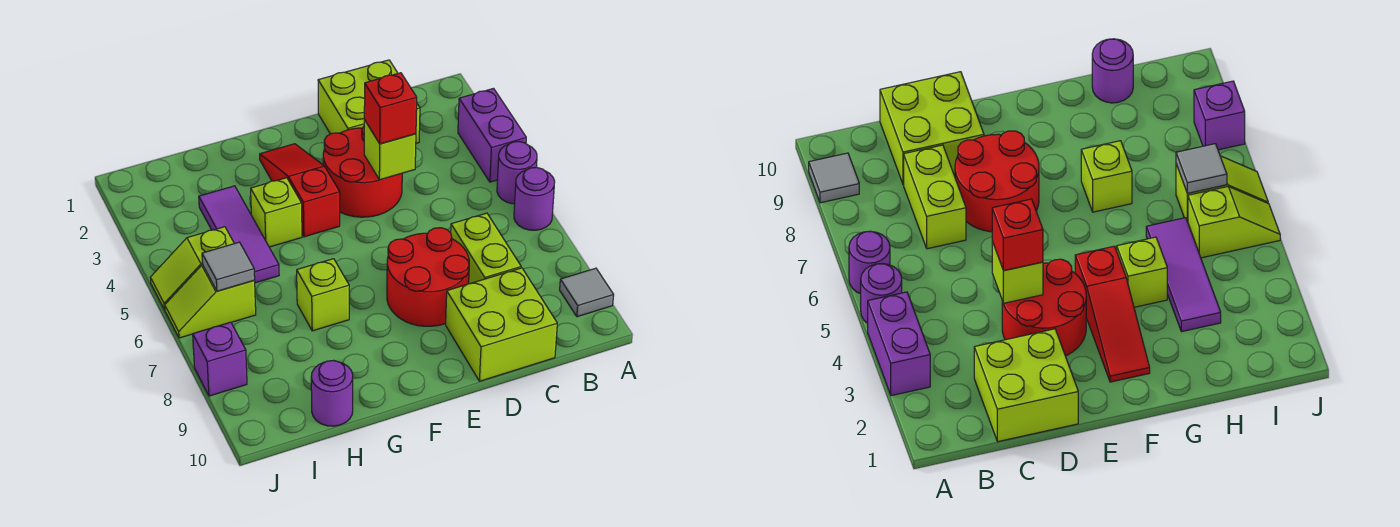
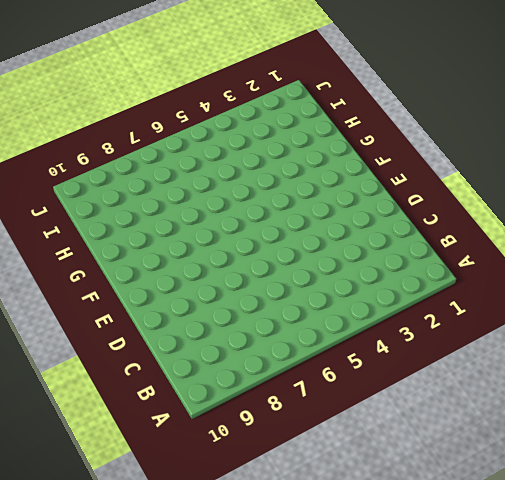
none -> purple 1x2 brick [458,89,526,182]
none -> purple 1x1 round brick [497,142,537,204]
none -> purple 1x1 round brick [514,167,555,230]

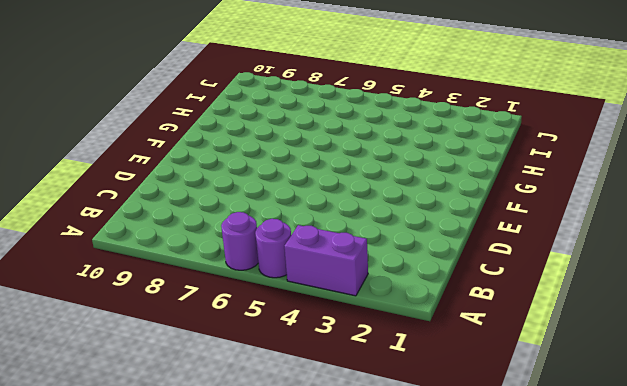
none -> grey 1x1 tile [560,268,614,317]
none -> lime 2x2 brick [318,60,420,143]
none -> lime 1x2 brick [451,213,521,284]

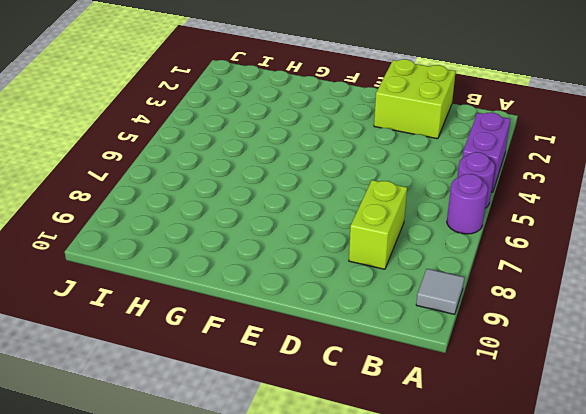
none -> lime 2x2 brick [446,268,557,381]
none -> red 2x2 round brick [323,127,402,217]
none -> red 2x2 round brick [387,228,469,326]

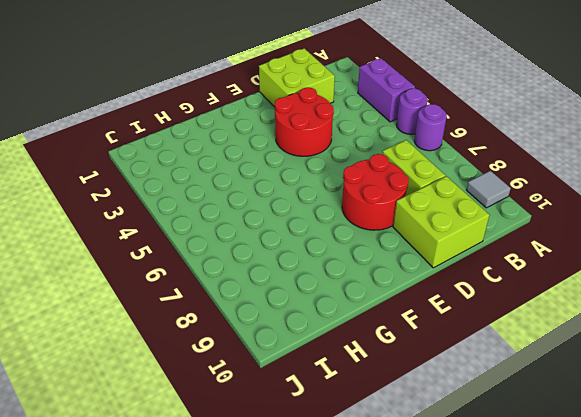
none -> red 1x3 slope [260,144,340,237]
none -> lime 1x1 brick [251,178,302,247]
none -> lime 1x1 brick [297,259,349,331]

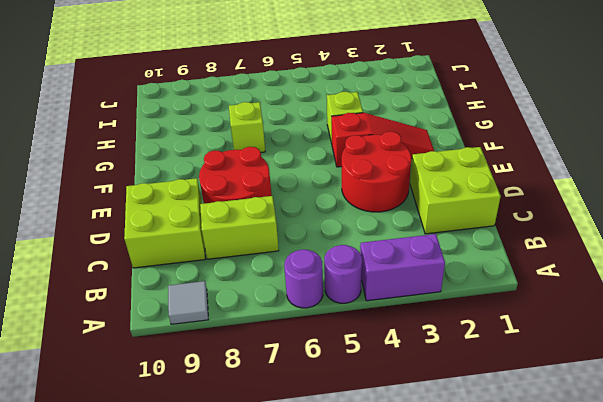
none -> purple 1x3 tile [199,186,279,283]
none -> purple 1x1 round brick [311,360,353,426]
none -> lime 1x2 slope [150,227,234,310]

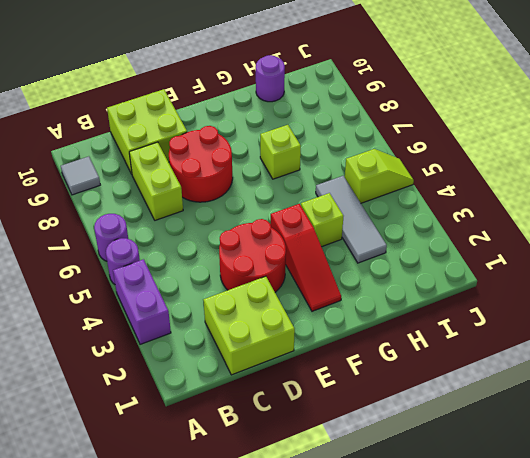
grey 1x3 tile [316,176,387,263] -> purple 1x3 tile [199,186,279,283]
none -> lime 1x2 slope [165,265,256,338]
none -> purple 1x1 brick [193,322,247,396]
none -> lime 1x1 brick [364,120,416,180]

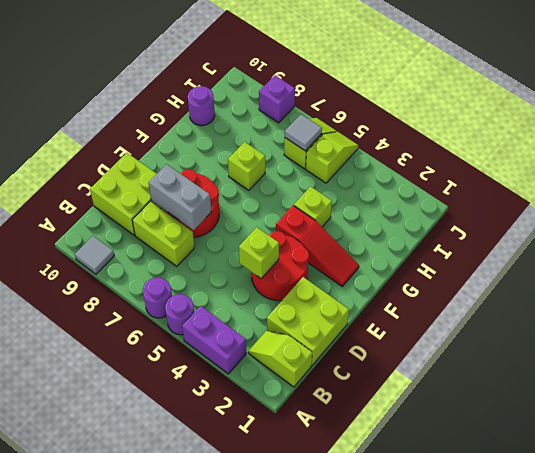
lime 1x2 slope [248,331,312,387] -> none
grey 1x2 brick [149,164,211,230] -> none
none -> purple 1x3 tile [199,186,279,283]
none -> red 1x1 brick [364,73,417,144]

